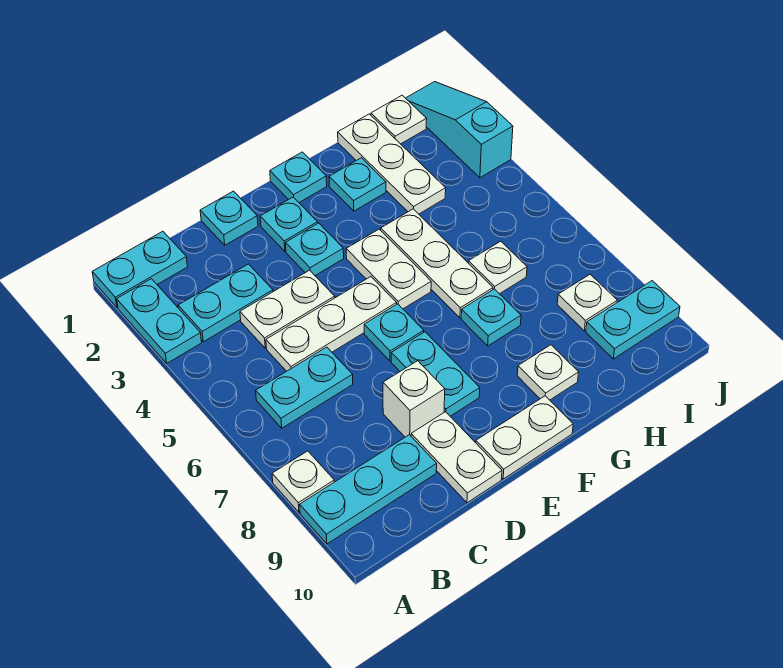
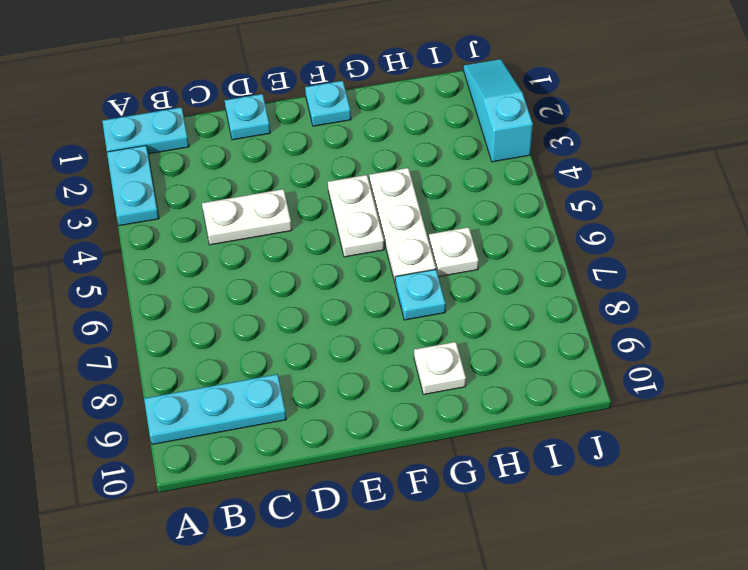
none -> white 1x1 plate [272,451,334,512]
none -> cyan 1x2 plate [178,264,273,342]
none -> cyan 1x2 plate [256,347,353,428]

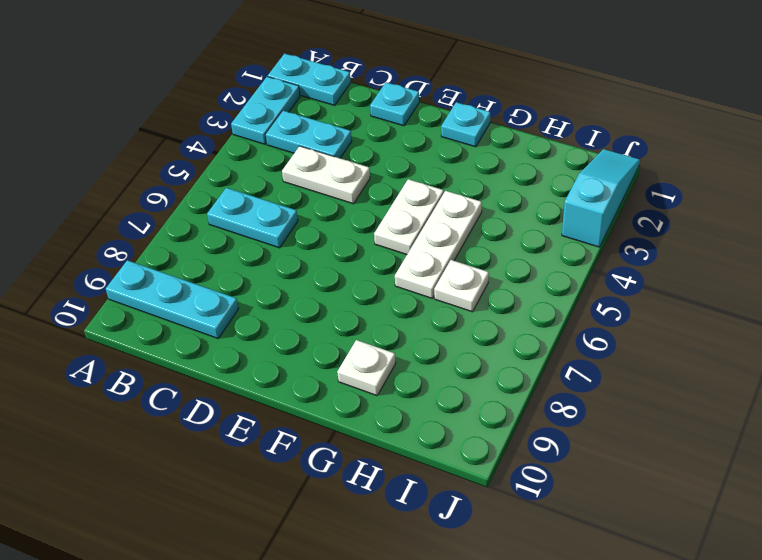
none -> white 1x1 plate [272,451,334,512]
none -> white 1x3 plate [266,277,397,371]
none -> white 1x1 brick [383,361,445,437]

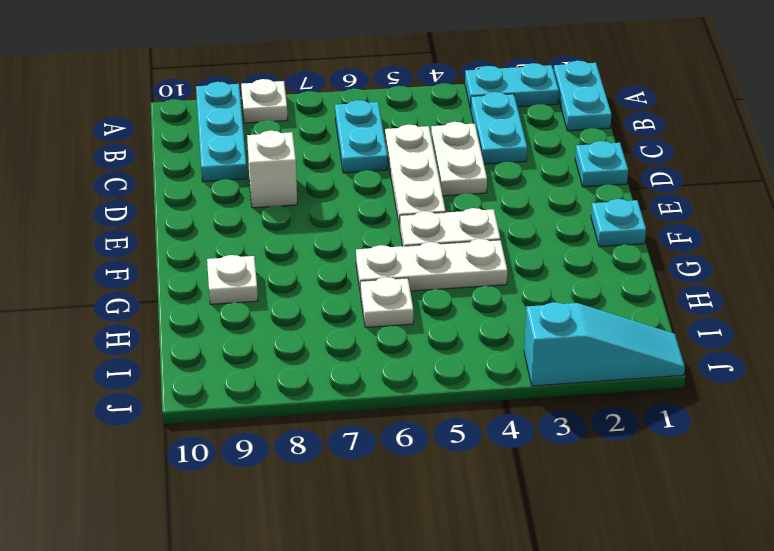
none -> white 1x2 plate [411,412,502,503]
none -> cyan 1x1 plate [260,197,318,251]
none -> cyan 1x1 plate [286,223,344,275]

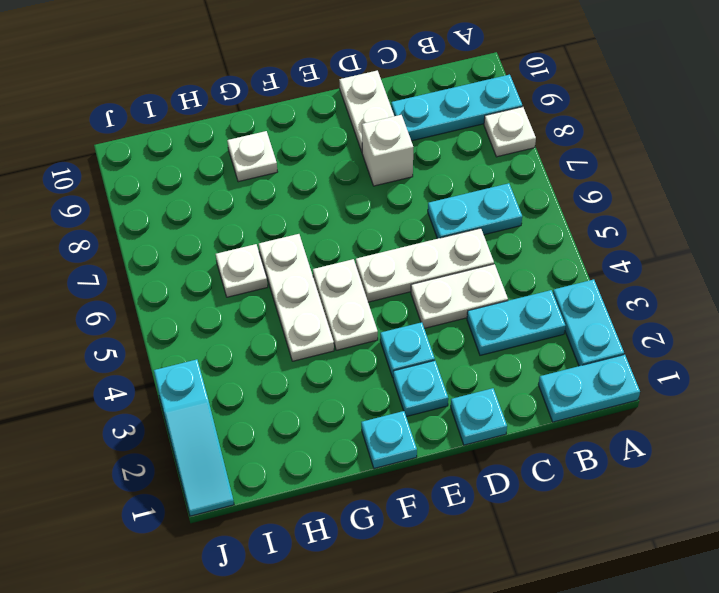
none -> cyan 1x1 plate [364,304,424,361]
none -> cyan 1x2 plate [391,332,480,416]
none -> white 1x2 plate [476,396,573,479]

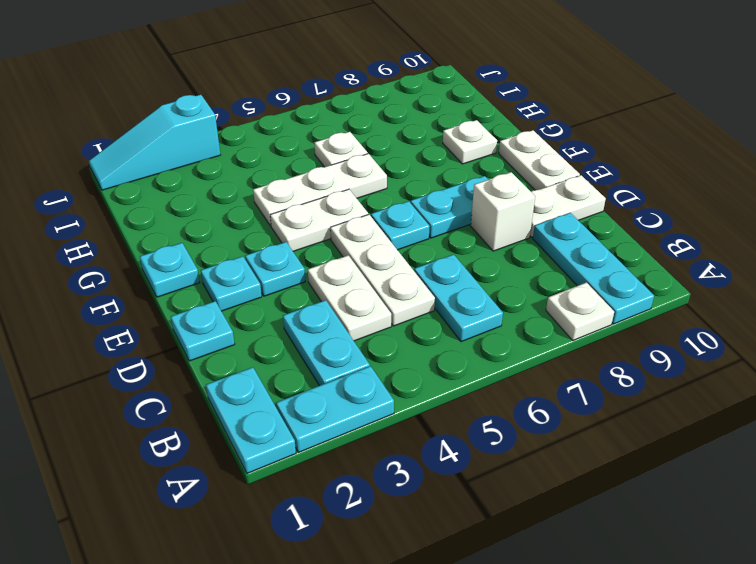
none -> cyan 1x1 plate [329,158,386,211]
none -> cyan 1x1 plate [461,289,521,346]
none -> white 1x3 plate [338,114,446,214]

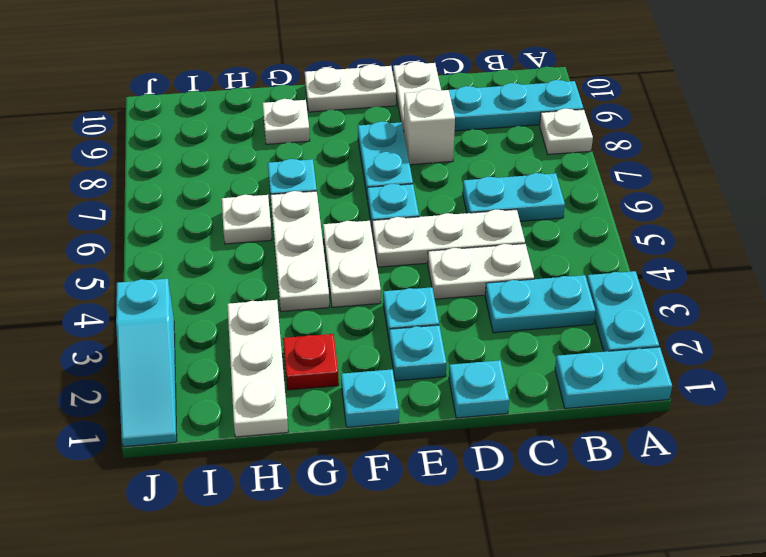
red 1x1 plate [283,334,339,390] -> cyan 1x1 plate [329,158,386,211]
none -> white 1x1 plate [371,95,427,144]
none -> white 1x1 plate [557,274,617,331]
none -> cyan 1x2 plate [586,281,680,359]

